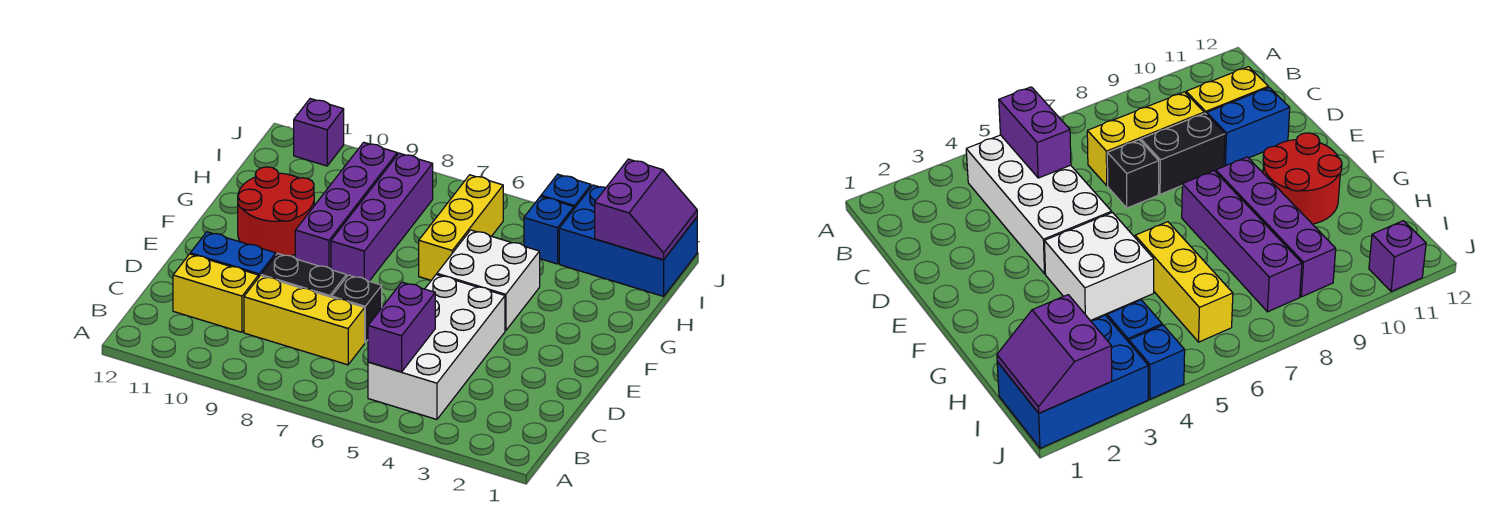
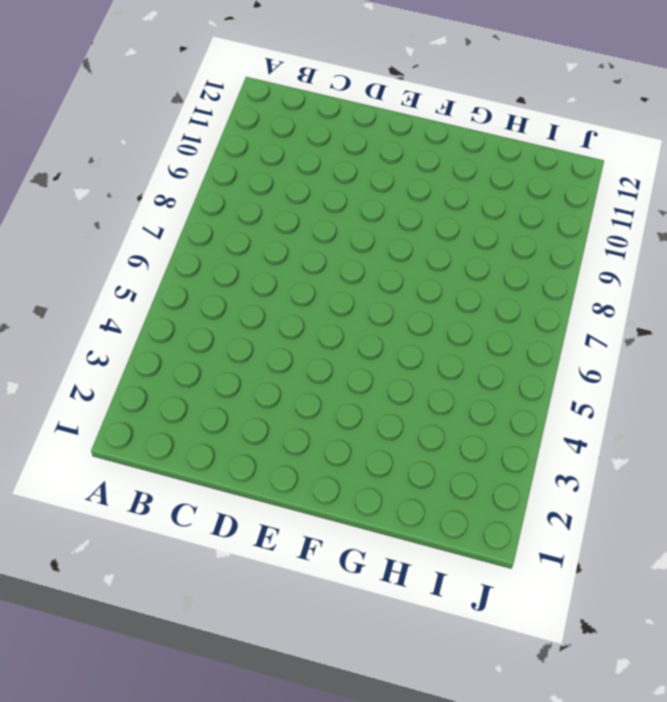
none -> white 2x4 brick [368,275,505,419]
none -> yellow 1x3 brick [244,276,365,365]
none -> yellow 1x2 brick [173,254,259,332]

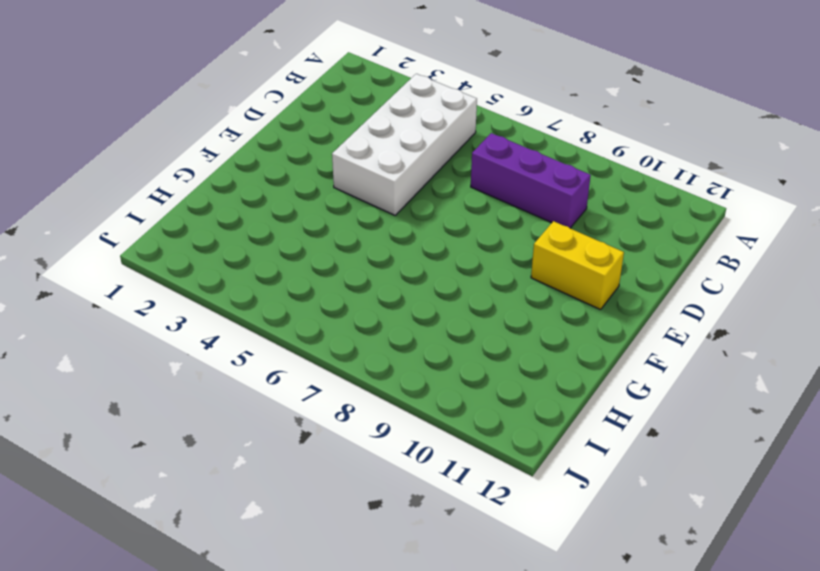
purple 1x3 brick [471,133,591,228] -> yellow 1x3 brick [244,276,365,365]
yellow 1x2 brick [531,221,624,310] -> yellow 1x2 brick moved to [173,254,259,332]
none -> black 1x1 brick [332,275,382,342]
none -> black 1x2 brick [261,253,346,297]
none -> blue 1x2 brick [190,232,276,276]

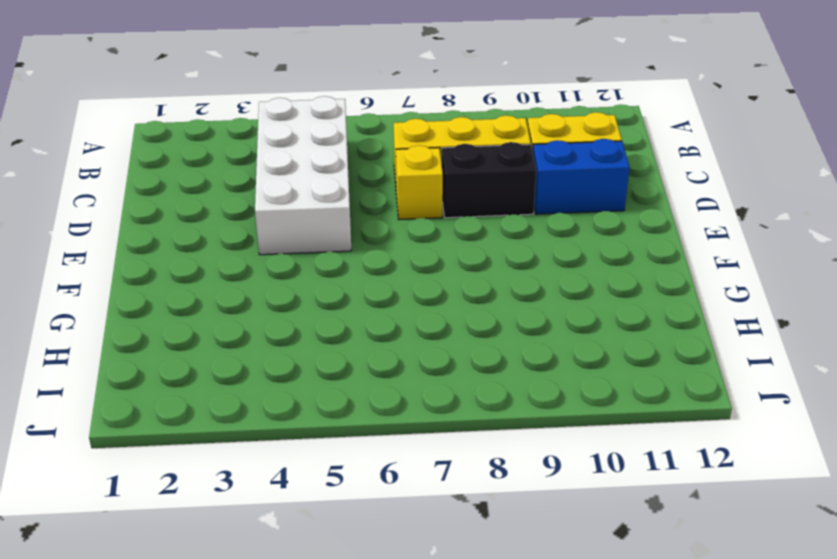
yellow 1x1 brick [396,145,443,220] -> black 1x1 brick [332,275,382,342]
none -> white 2x2 brick [437,230,540,331]
none -> purple 1x4 brick [331,153,433,281]
none -> purple 1x4 brick [295,142,397,269]

